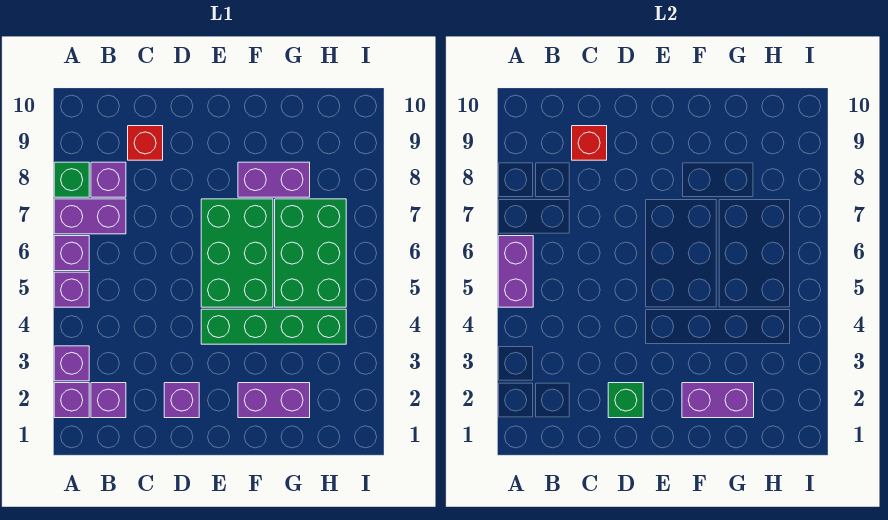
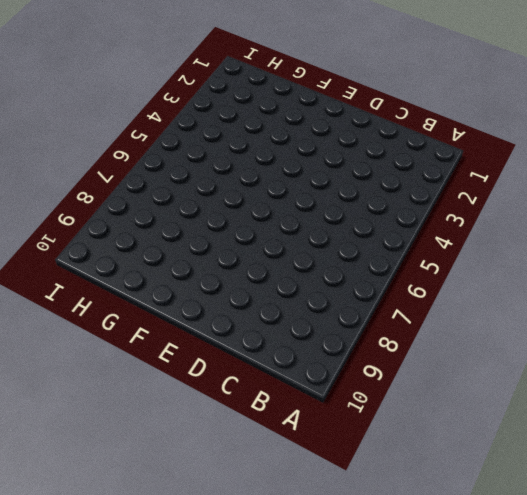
none -> purple 1x1 brick [54,383,89,418]
none -> purple 1x1 brick [54,346,89,381]
none -> purple 1x1 brick [54,272,89,307]

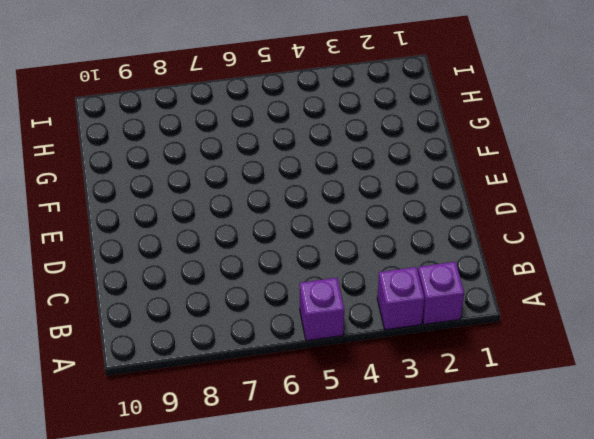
none -> purple 1x1 brick [54,236,89,271]
none -> purple 1x2 brick [54,199,126,234]
none -> green 1x1 brick [54,162,89,197]

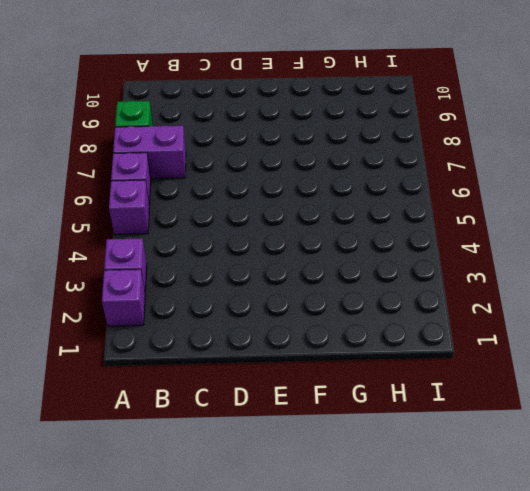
none -> purple 1x1 brick [91,383,126,418]
none -> purple 1x1 brick [91,162,126,197]
none -> red 1x1 brick [128,126,163,160]

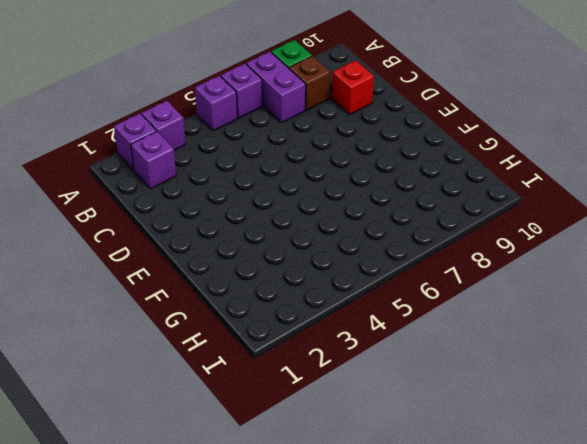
brown 1x1 brick [289,56,330,110] -> purple 1x1 brick [91,162,126,197]
none -> purple 1x1 brick [164,383,199,418]
none -> green 1x4 brick [201,309,346,344]
none -> green 2x3 brick [201,199,273,307]

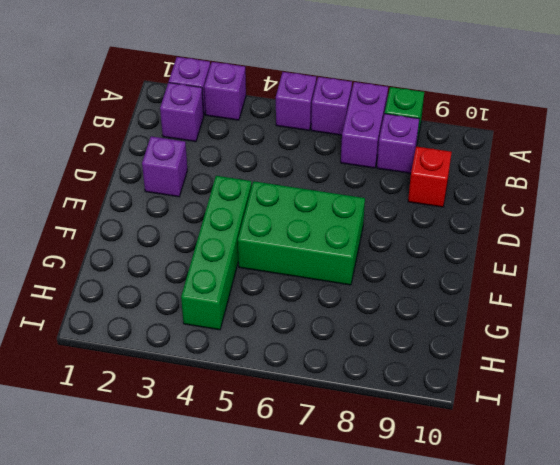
none -> purple 1x2 brick [238,383,310,418]
none -> purple 1x2 brick [238,162,310,197]
none -> green 2x3 brick [275,199,346,307]

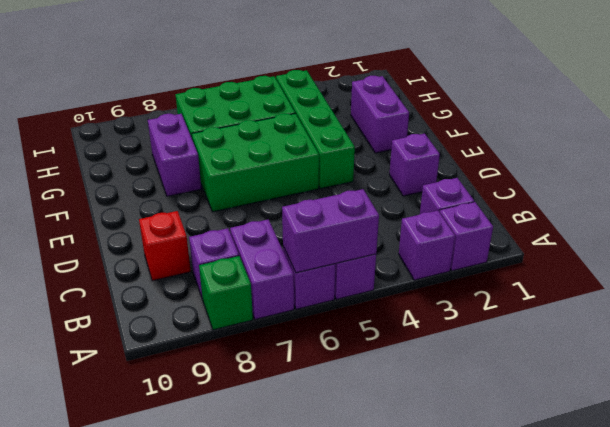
none -> red 1x1 brick [572,126,607,160]
none -> green 1x1 brick [608,383,643,418]
none -> purple 1x2 brick [682,383,754,418]

